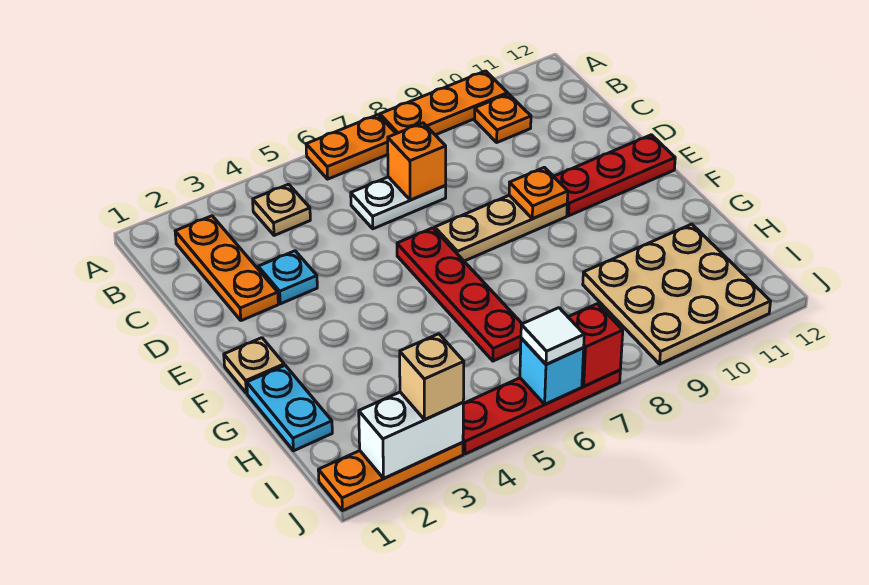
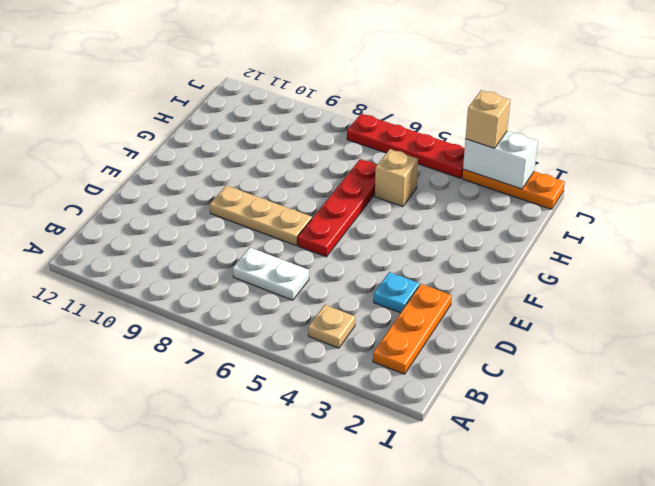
tan 1x1 brick [375,149,418,207] -> none
none -> orange 1x2 plate [306,115,396,179]
none -> orange 1x3 plate [380,71,508,135]
none -> orange 1x1 plate [475,94,531,142]

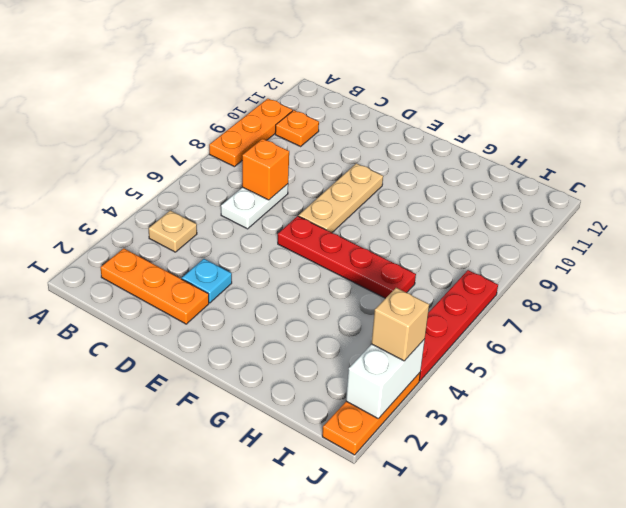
none -> orange 1x2 plate [306,115,396,179]
none -> red 1x3 plate [554,135,675,216]
none -> tan 1x1 plate [224,338,284,393]

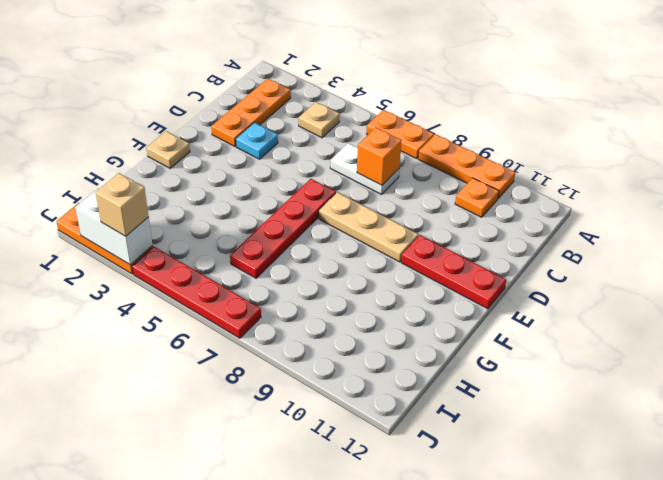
none -> cyan 1x2 plate [247,365,332,451]
none -> tan 3x3 plate [583,224,771,364]
none -> orange 1x1 plate [509,167,568,219]

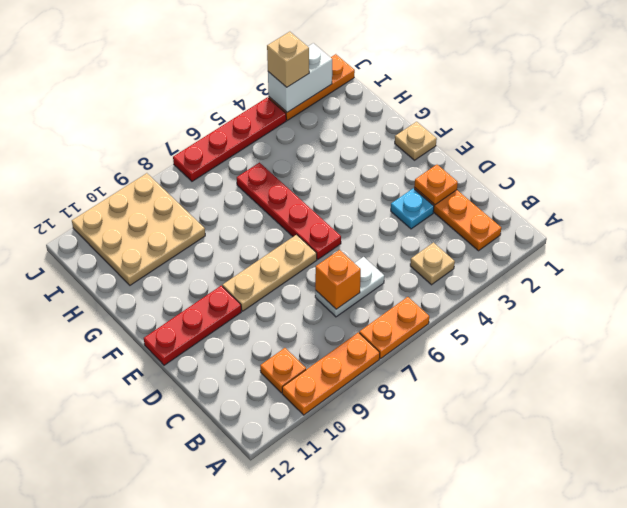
orange 1x1 plate [414,165,458,205] -> orange 1x1 plate moved to [509,167,568,219]
none -> cyan 1x2 plate [247,365,332,451]
none -> cyan 1x1 brick [520,338,584,404]
none -> red 1x1 brick [568,304,623,386]

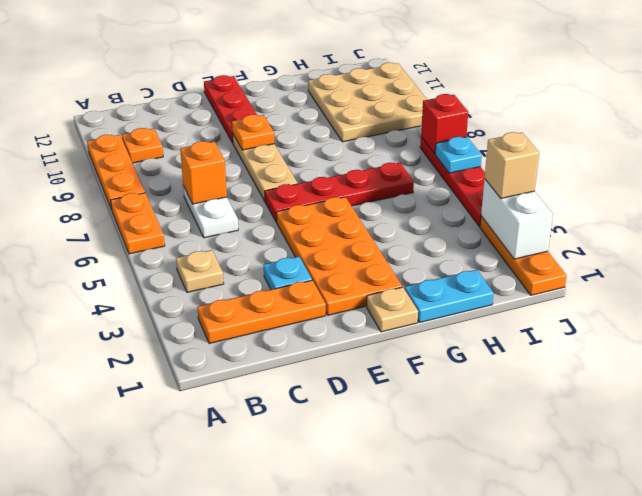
orange 2x4 plate [276,197,402,315] -> none
cyan 1x1 plate [435,137,482,173] -> cyan 1x1 brick [520,338,584,404]
none -> white 1x1 tile [521,308,584,364]

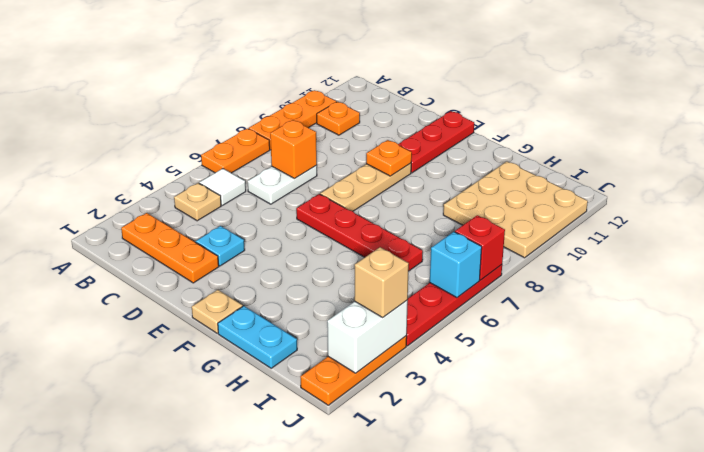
white 1x1 tile [199,169,246,205] -> white 1x1 tile moved to [521,308,584,364]

